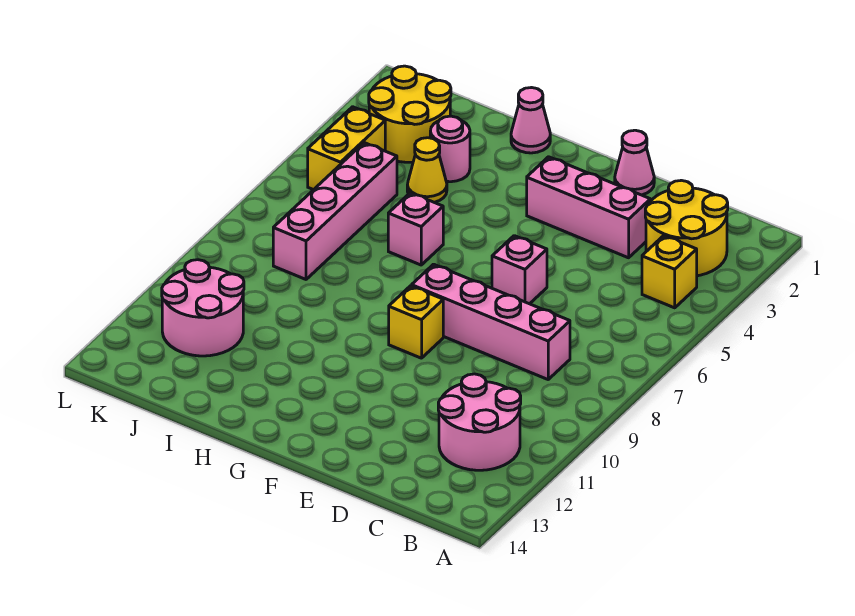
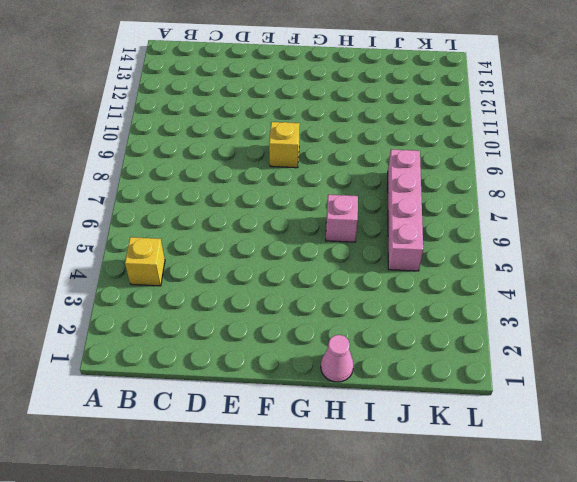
none -> yellow 2x2 round brick [645,180,728,276]
none -> pink 2x2 round brick [438,374,521,470]
none -> pink 1x4 brick [412,264,570,379]

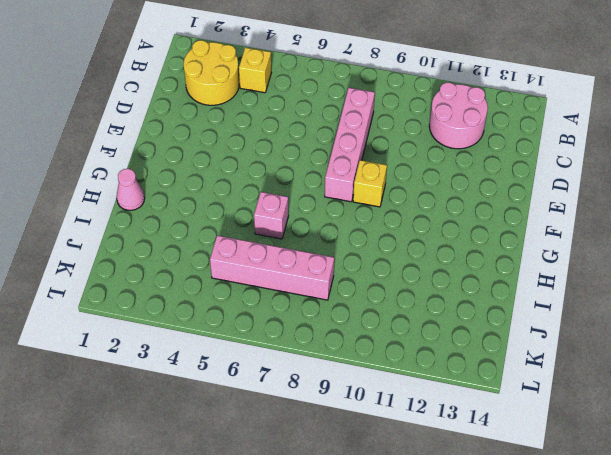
none -> pink 1x3 brick [527,157,650,258]
none -> pink 1x1 cone [615,130,654,195]
none -> pink 1x1 brick [492,236,547,304]

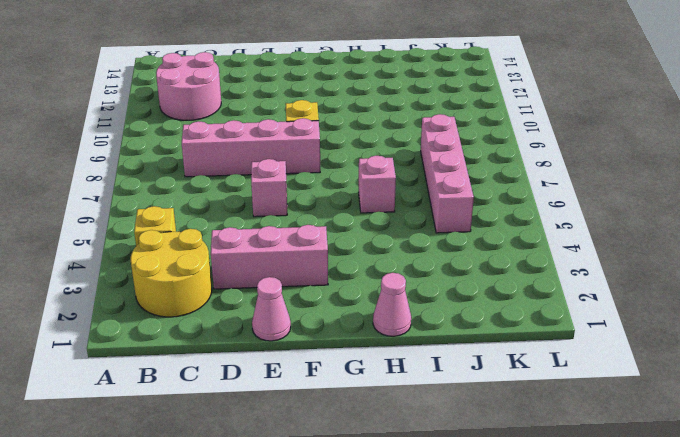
none -> pink 1x1 round brick [430,116,470,182]
none -> yellow 1x1 cone [407,138,447,202]
none -> yellow 2x2 round brick [369,66,451,162]

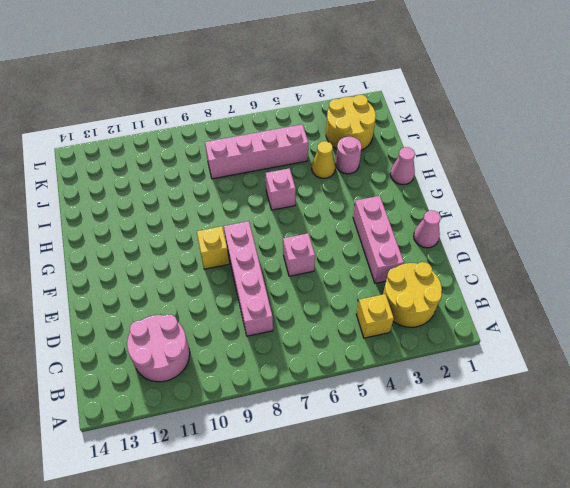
none -> pink 2x2 round brick [162,260,244,356]
none -> yellow 1x2 brick [308,107,385,190]

